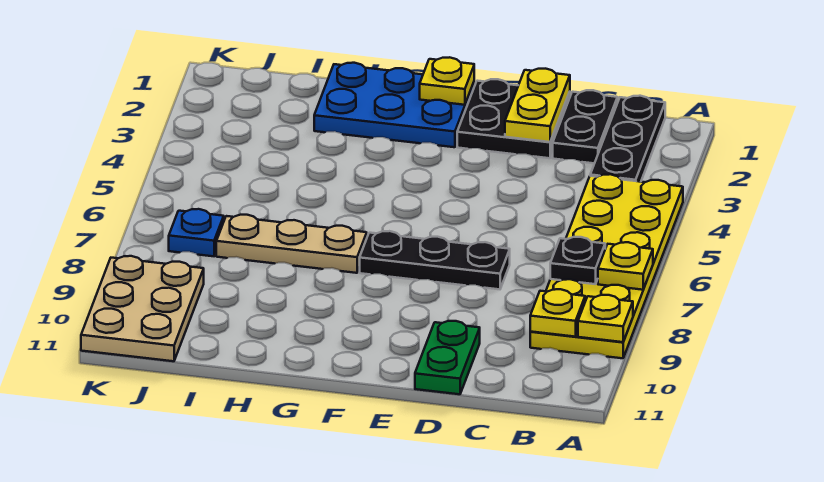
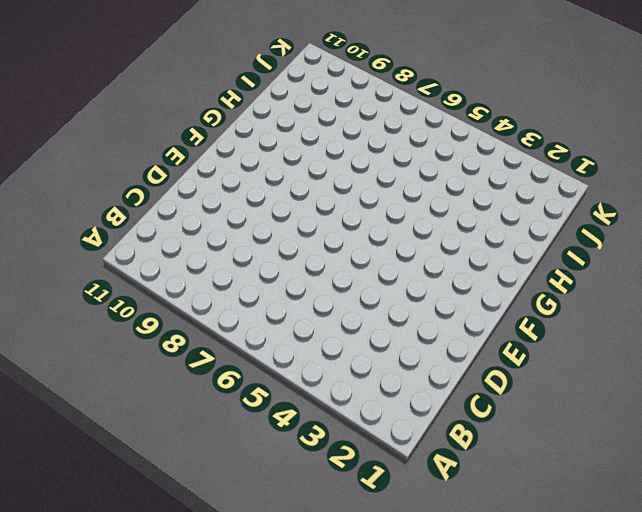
none -> yellow 2x6 plate [530,174,683,358]
none -> black 1x3 plate [590,96,665,182]
none -> black 1x2 plate [553,90,618,163]

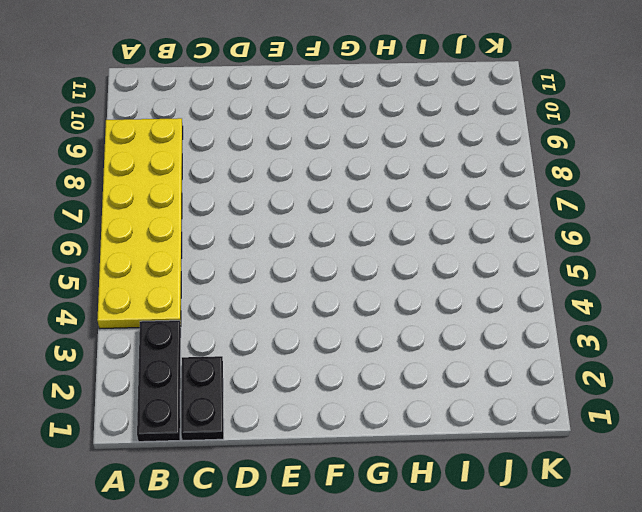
none -> black 2x2 plate [457,79,570,158]
none -> black 1x3 plate [360,231,510,289]
none -> green 1x2 plate [415,321,480,394]

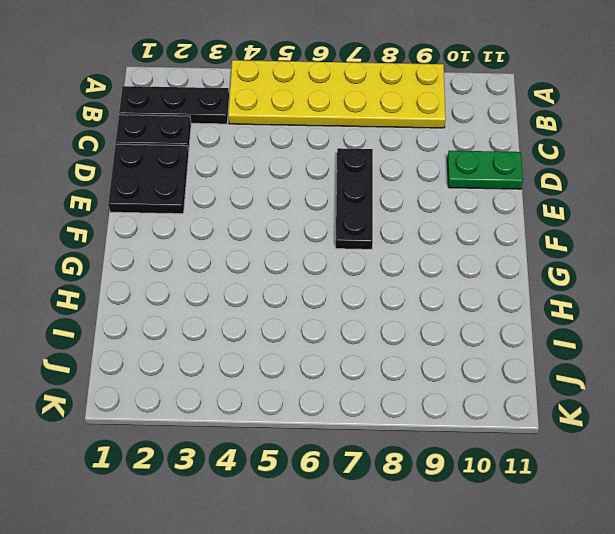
none -> blue 2x3 plate [314,63,474,147]
none -> tan 1x3 plate [216,215,367,273]
none -> blue 1x1 plate [169,209,224,256]

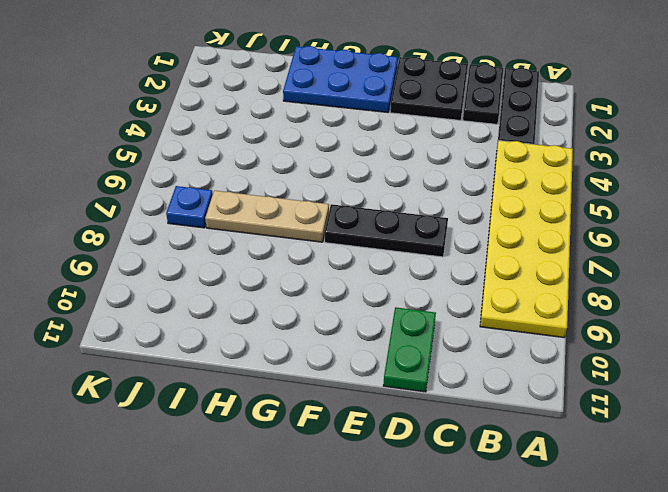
none -> tan 2x3 plate [81,256,204,361]
none -> yellow 1x1 plate [598,242,653,290]
none -> yellow 1x1 plate [578,295,633,342]

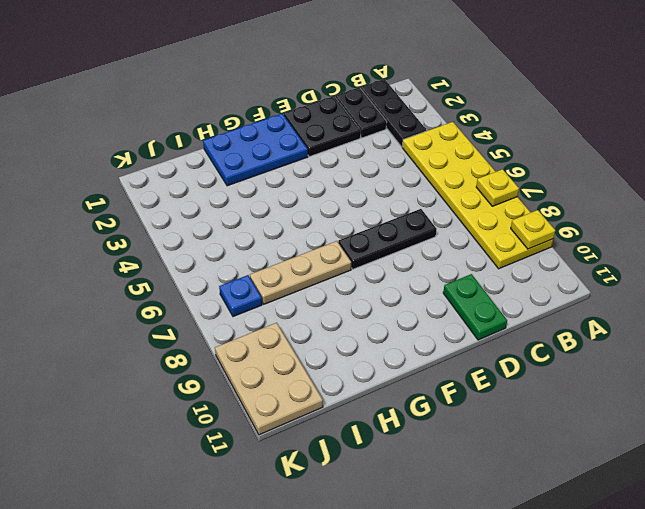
none -> black 1x1 plate [550,237,605,284]
none -> yellow 1x1 plate [530,289,585,337]
none -> yellow 1x2 plate [505,69,570,142]

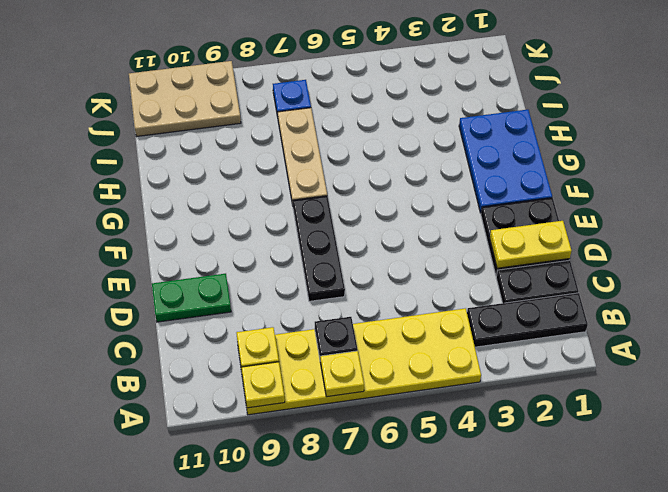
none -> yellow 1x1 plate [420,57,474,105]

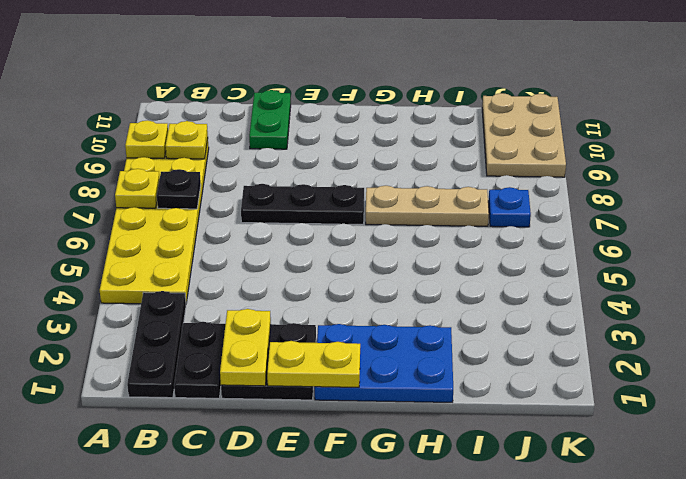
yellow 1x2 plate [267,341,360,387] -> yellow 1x1 plate [420,57,474,105]

